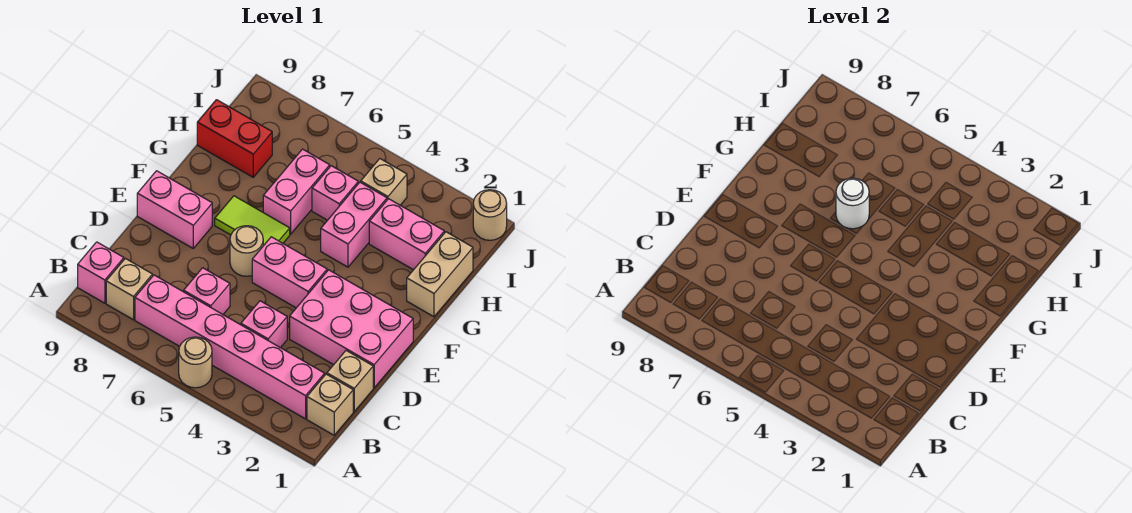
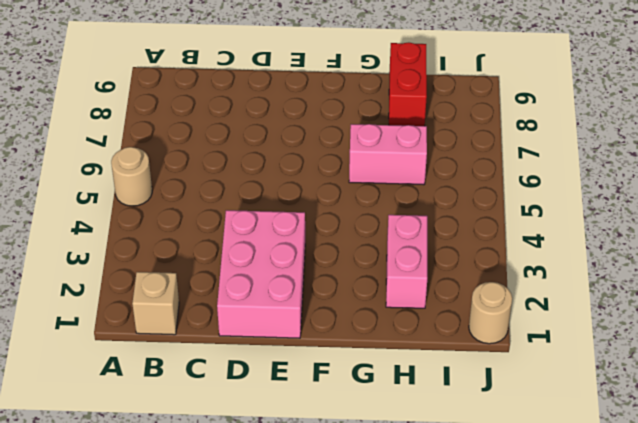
none -> pink 1x6 brick [135,275,325,419]
none -> tan 1x1 brick [106,258,153,320]
none -> pink 1x1 brick [78,242,124,303]

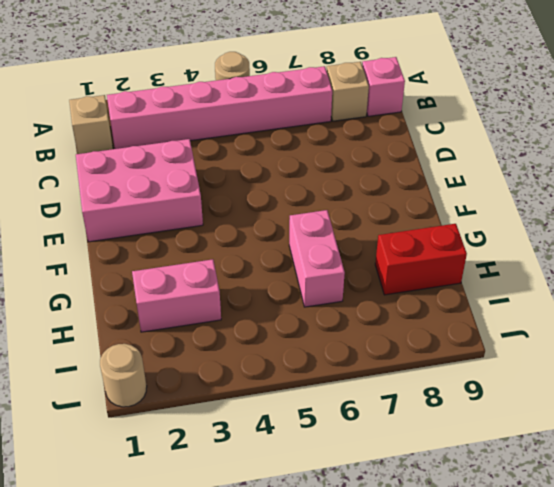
none -> tan 1x1 brick [327,351,373,411]
none -> pink 1x1 brick [241,301,287,348]
none -> pink 1x1 brick [184,268,230,314]

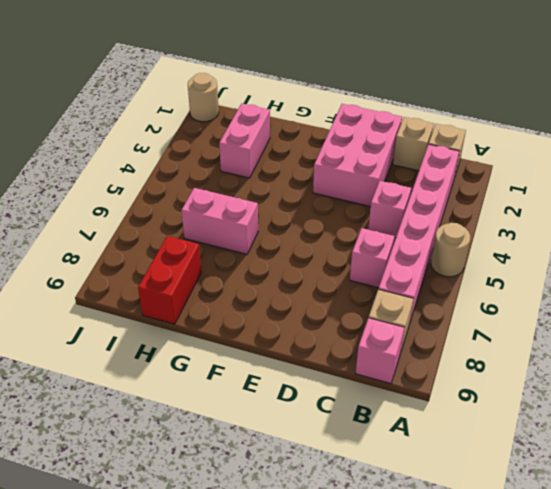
none -> pink 1x2 brick [252,237,327,308]
none -> tan 1x1 round brick [230,226,263,276]
none -> pink 1x2 brick [137,171,212,248]

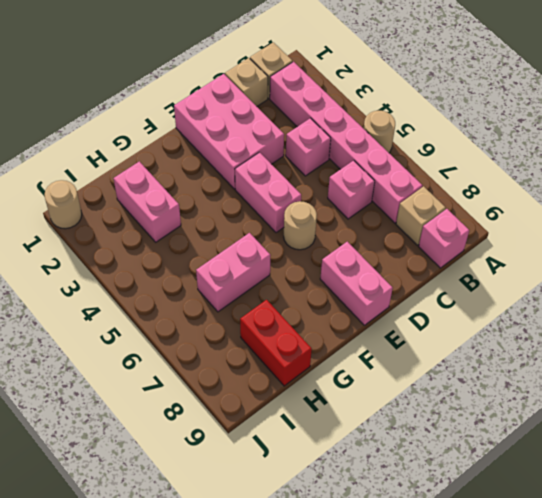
none -> lime 1x2 tile [215,196,290,246]
none -> tan 1x2 brick [407,232,473,317]
none -> pink 1x2 brick [321,182,387,267]

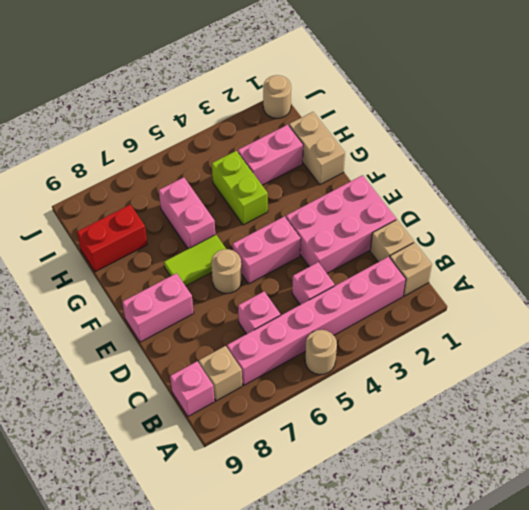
lime 1x2 brick [212,151,268,225] -> pink 1x2 brick [321,182,387,267]
none -> pink 1x1 brick [312,166,358,220]
none -> tan 1x1 brick [361,159,407,205]
none -> white 1x1 round brick [836,178,869,229]

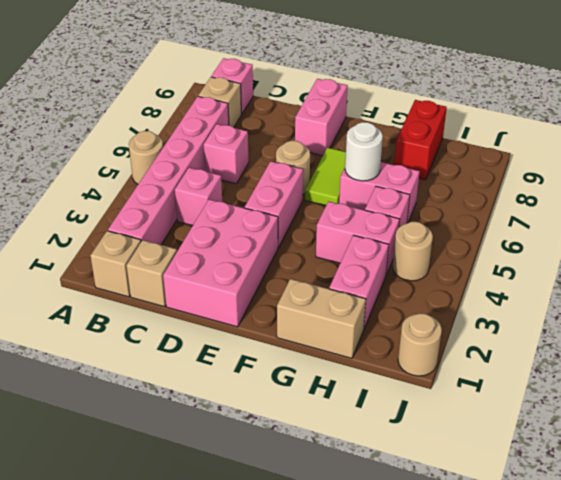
tan 1x1 round brick [393,222,433,281] -> tan 1x1 brick [361,159,407,205]

